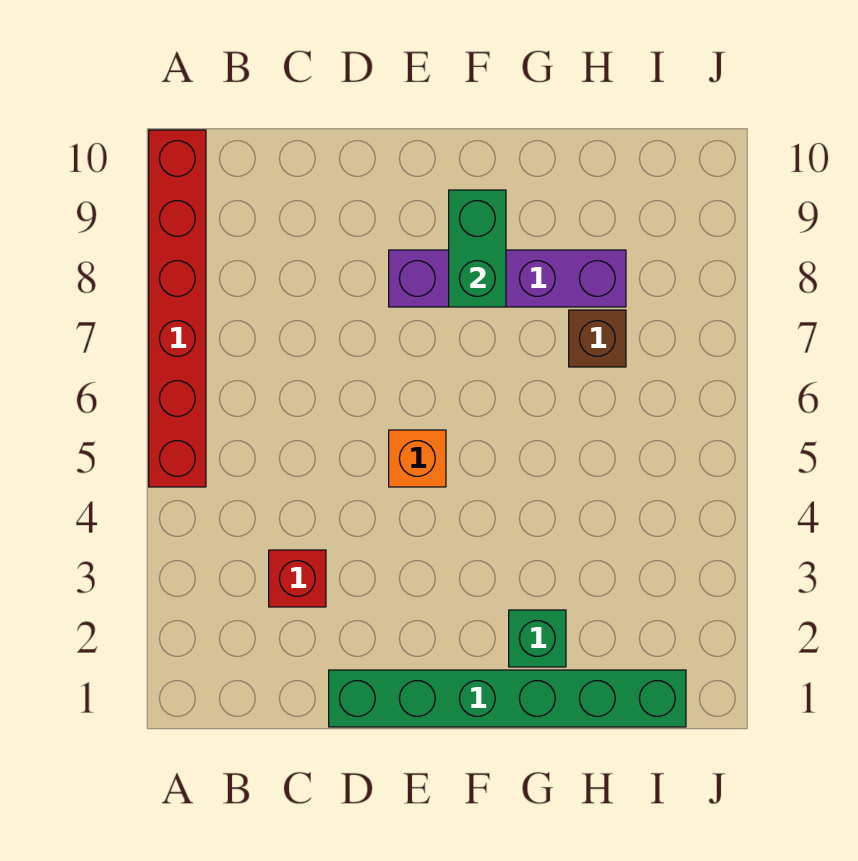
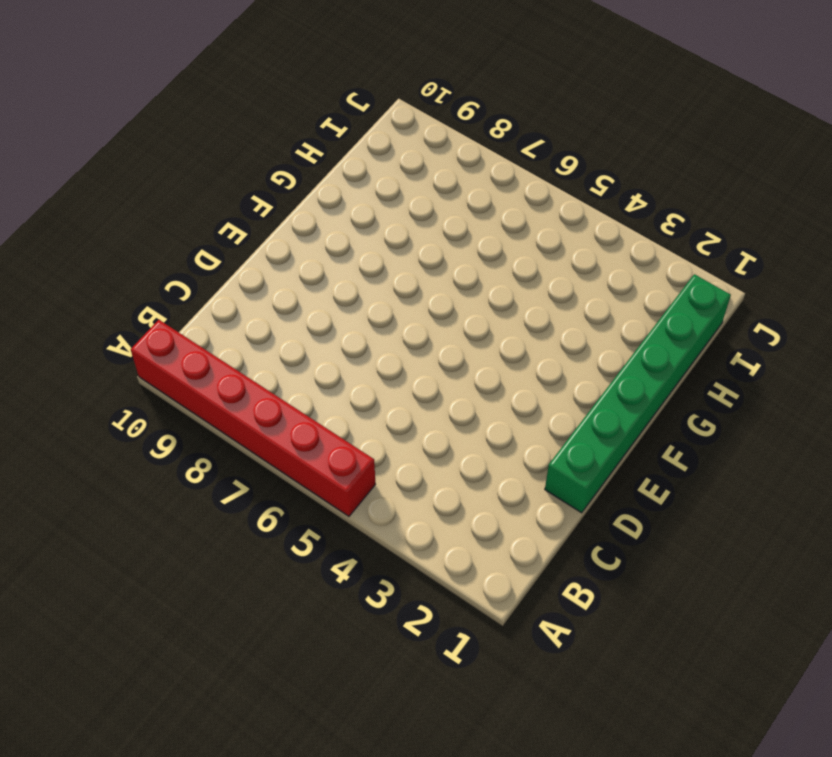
none -> red 1x1 brick [269,550,326,607]
none -> orange 1x1 brick [389,430,446,487]

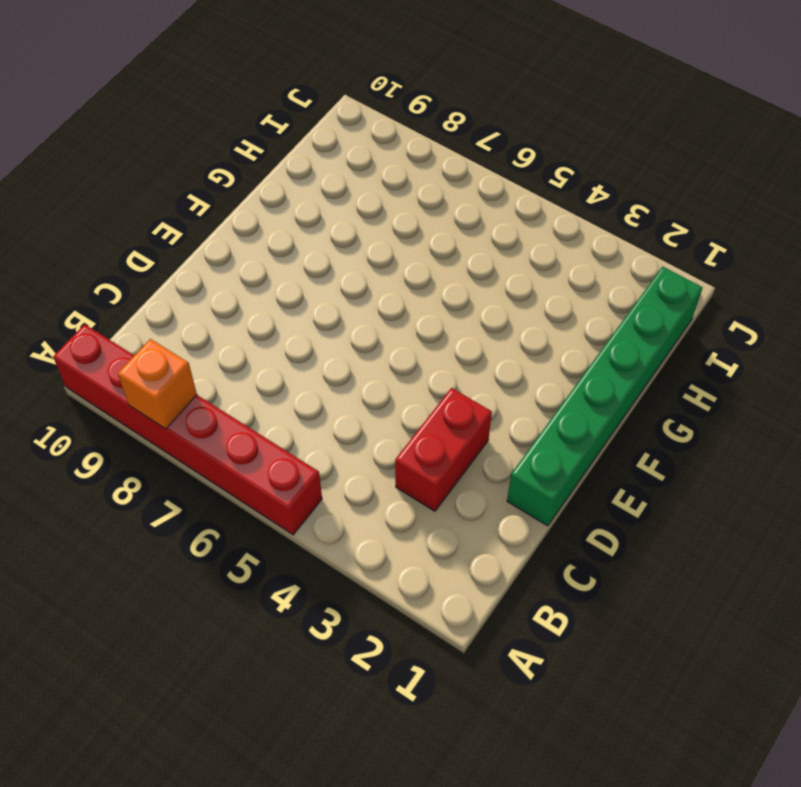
orange 1x1 brick [118,339,197,429] -> orange 1x1 brick moved to [389,430,446,487]
red 1x2 brick [395,388,492,511] -> red 1x1 brick [269,550,326,607]
none -> purple 1x4 brick [389,250,626,307]
none -> green 1x1 brick [509,610,566,667]

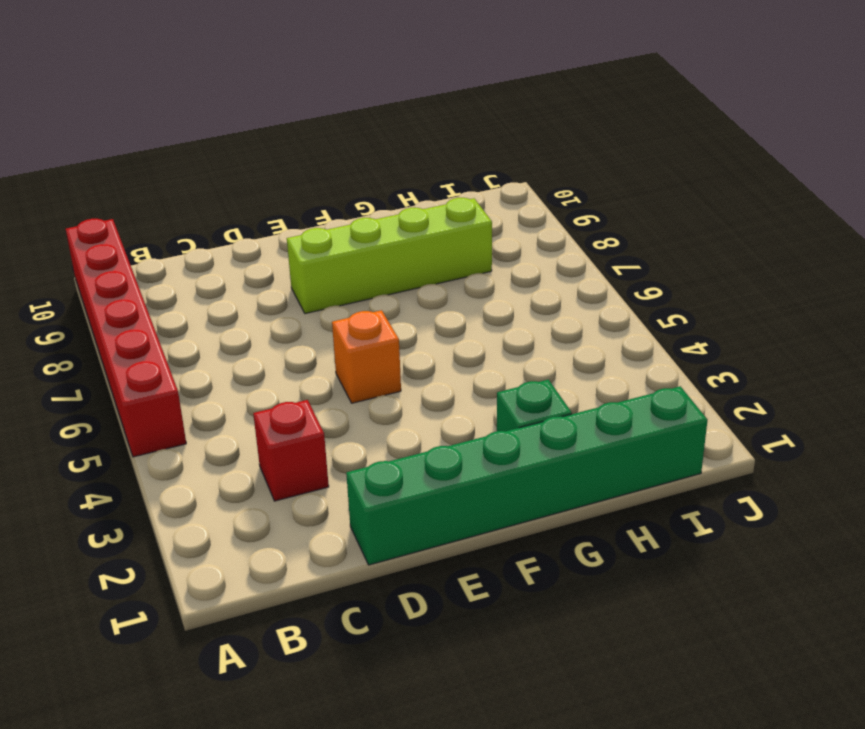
lime 1x4 brick [287,198,492,314] -> purple 1x4 brick [389,250,626,307]
none -> brown 1x1 brick [569,310,626,367]
none -> green 1x2 brick [449,190,506,307]

